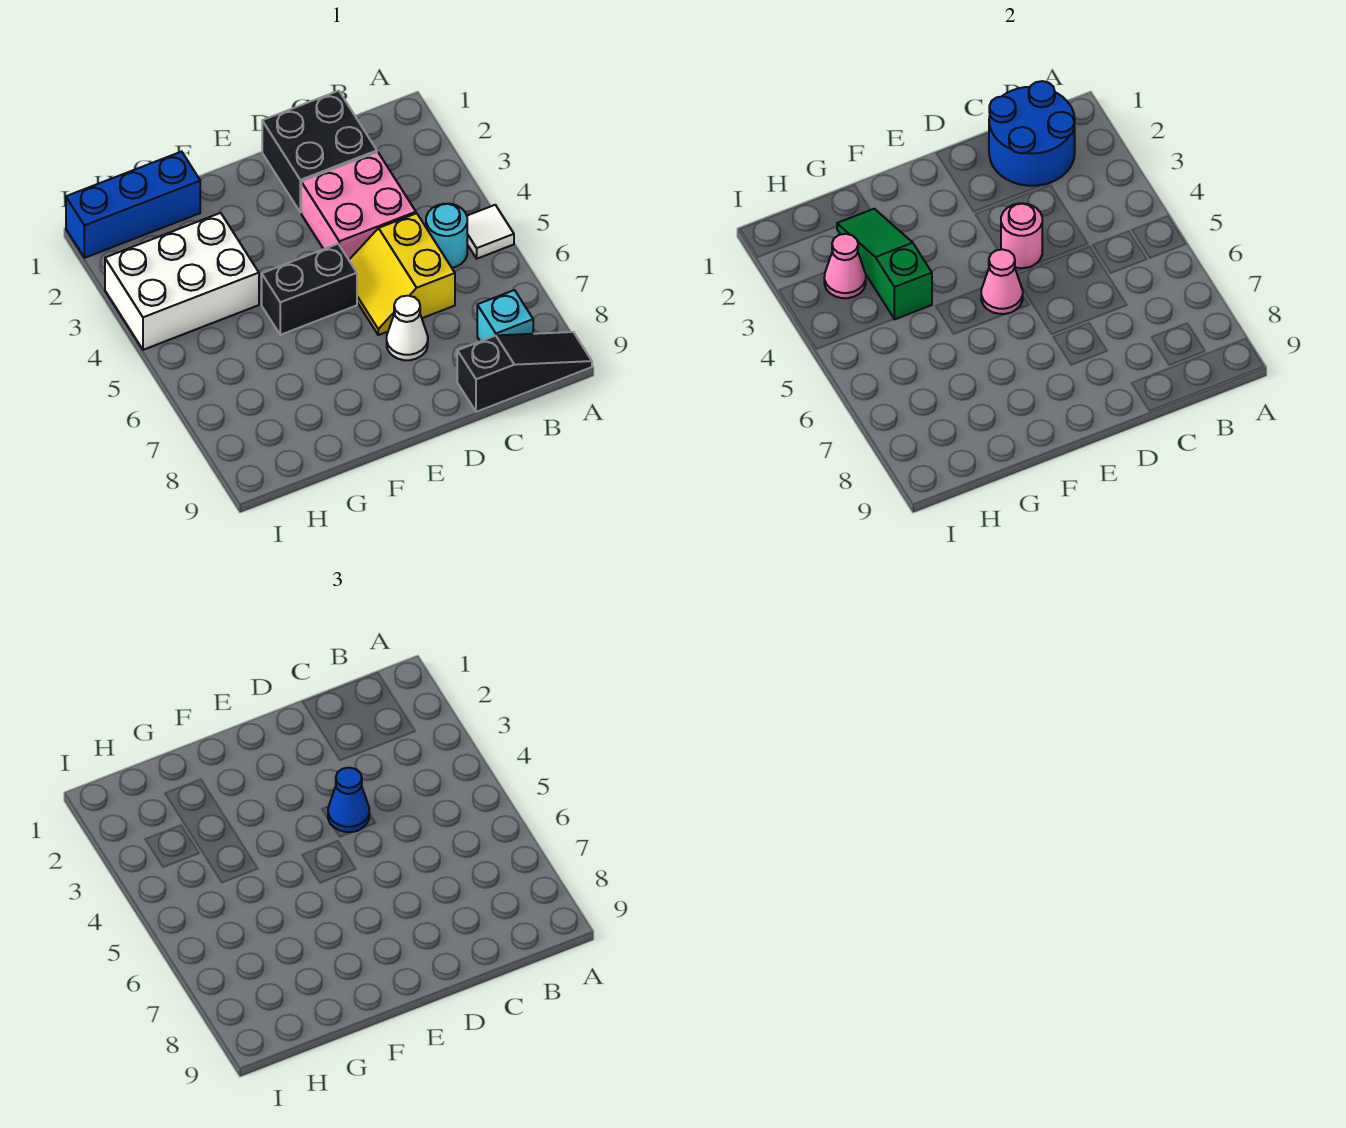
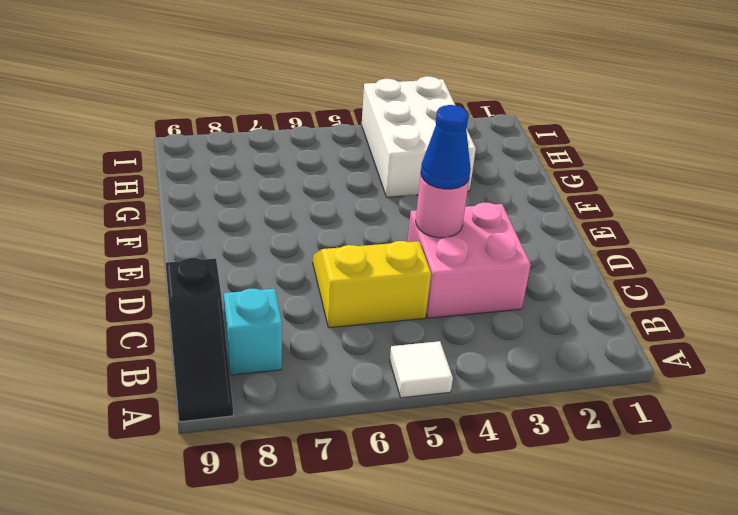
none -> cyan 1x1 round brick [426,204,467,268]
none -> black 2x2 brick [262,91,377,212]
none -> white 1x1 cone [387,296,428,360]

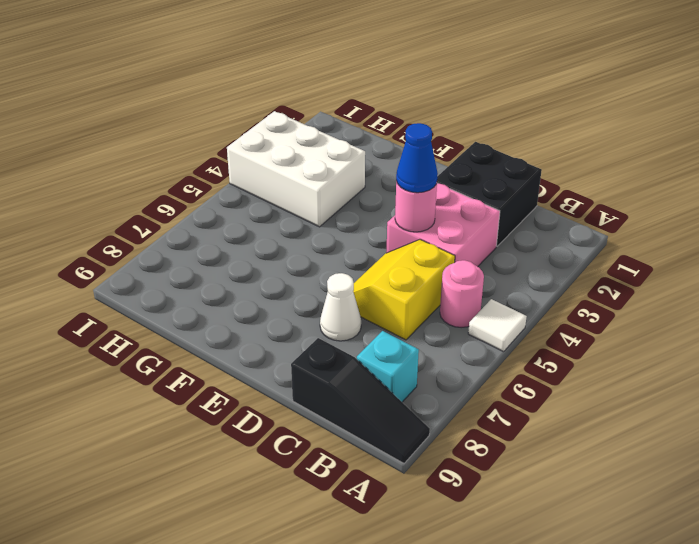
pink 1x1 round brick [440,260,484,328] -> cyan 1x1 round brick [426,204,467,268]
none -> black 1x2 brick [262,244,357,335]
none -> blue 1x3 brick [66,152,200,258]
none -> blue 2x2 round brick [989,81,1075,186]

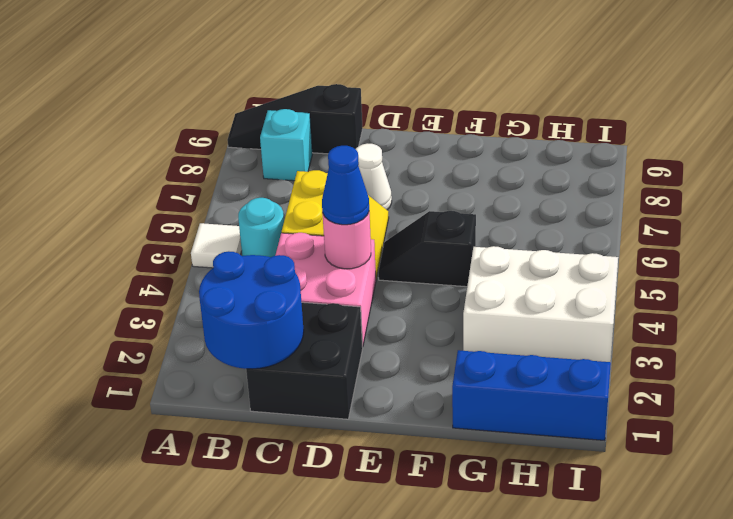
black 1x2 slope [378,211,476,287] -> black 1x2 brick [262,244,357,335]
none -> pink 1x1 cone [981,249,1023,314]
none -> green 1x3 slope [837,209,932,319]
none -> pink 1x1 cone [824,234,866,298]

